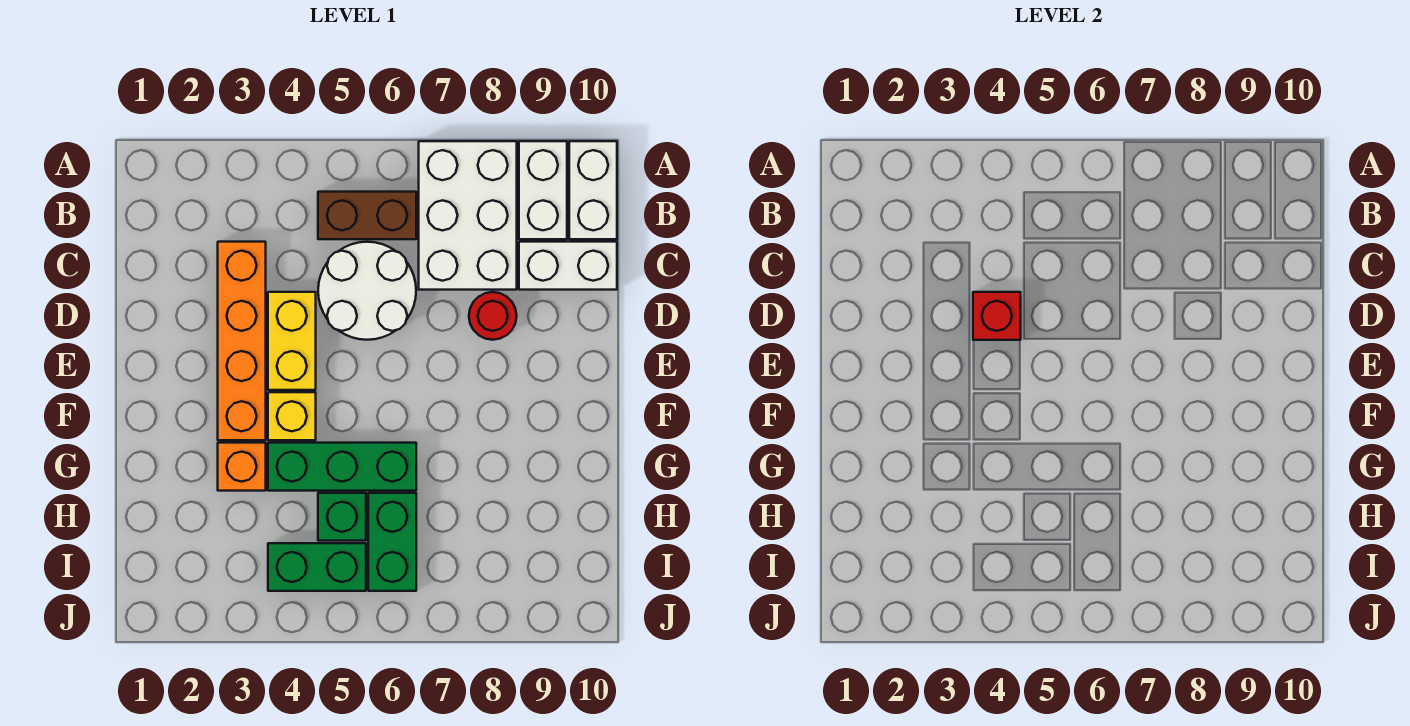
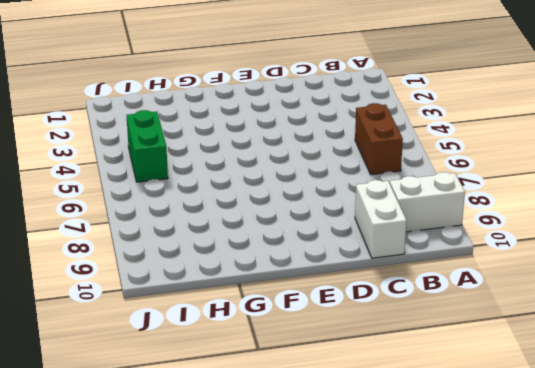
none -> white 2x3 brick [419,141,517,290]
none -> white 1x2 brick [569,141,617,239]
none -> orange 1x4 brick [218,242,266,440]

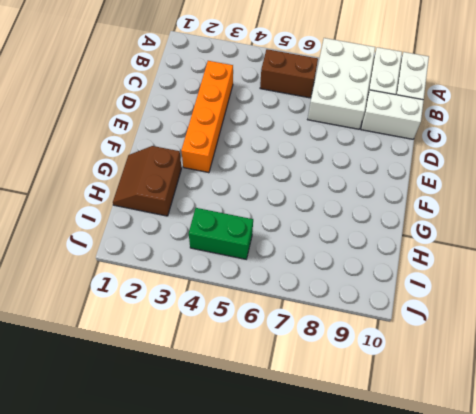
brown 2x2 slope [113,146,182,216] -> none
none -> white 2x2 round brick [318,242,416,340]
none -> yellow 1x2 brick [268,292,316,390]
none -> red 1x1 round brick [469,292,517,340]

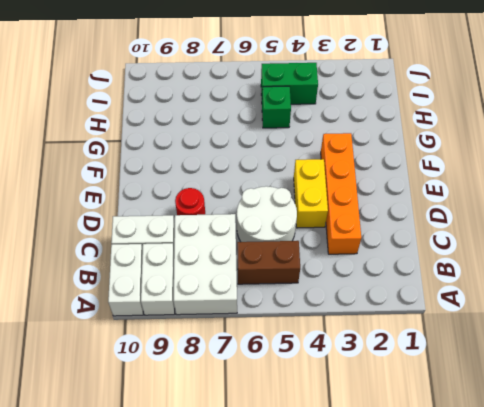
none -> yellow 1x1 brick [268,392,316,440]
none -> orange 1x1 brick [218,443,266,491]
none -> green 1x3 brick [268,443,416,491]

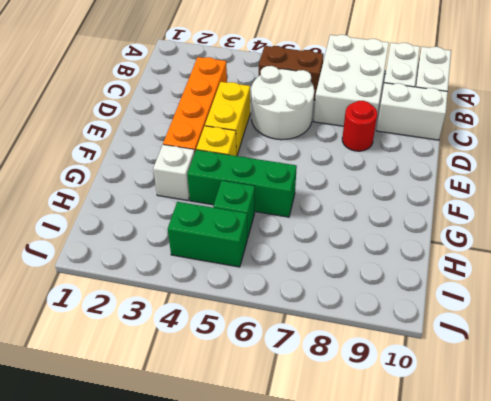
white 1x1 brick [153,145,195,200] -> orange 1x1 brick [218,443,266,491]
none -> green 1x2 brick [368,493,416,591]
none -> red 1x1 brick [973,292,1021,340]

